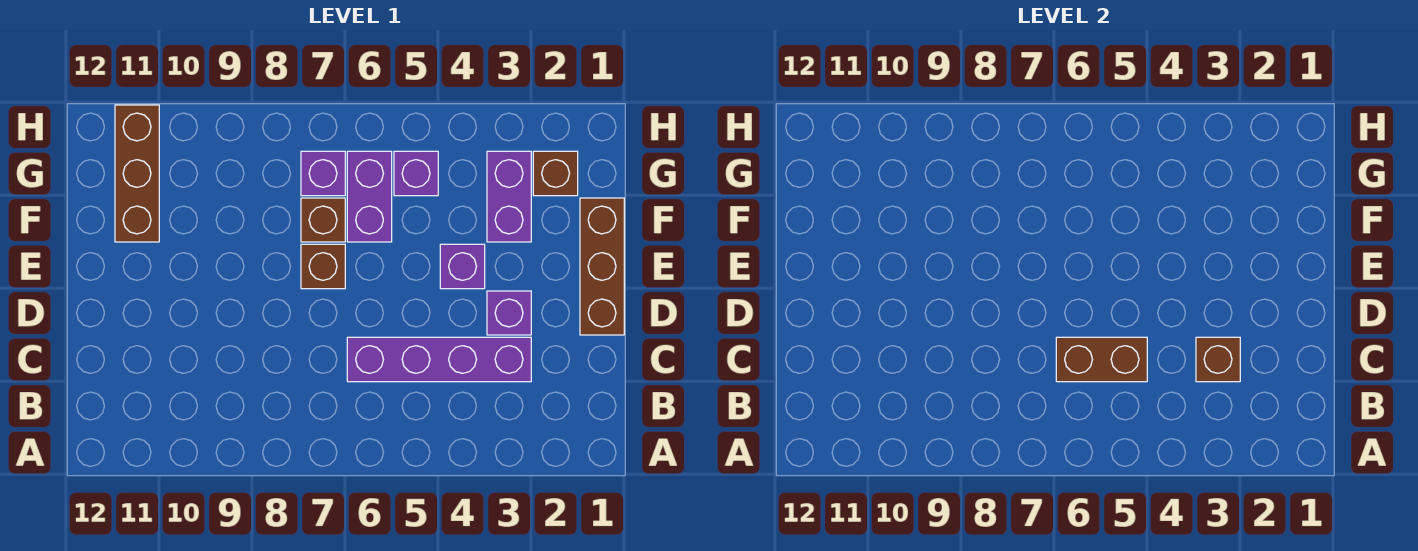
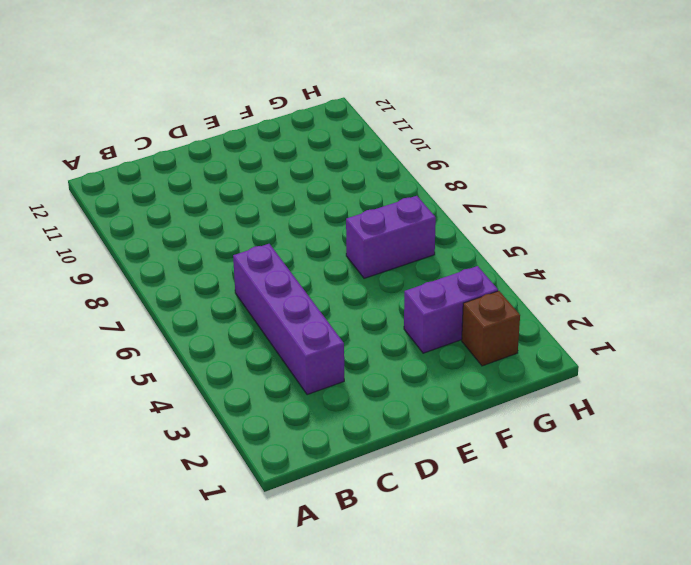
none -> brown 1x3 brick [580,198,624,335]
none -> purple 1x1 brick [487,291,531,335]
none -> purple 1x1 brick [440,244,485,289]

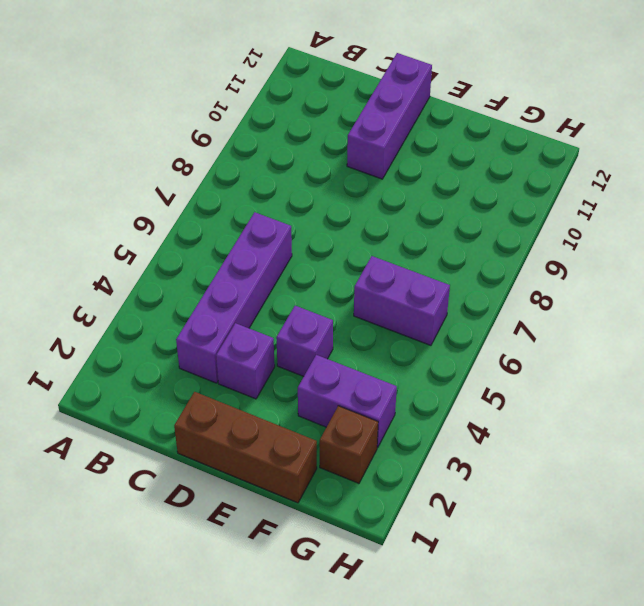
purple 1x3 brick [347,53,432,179] -> none
none -> brown 1x1 brick [301,244,345,289]
none -> brown 1x1 brick [301,198,345,242]
none -> brown 1x3 brick [115,105,159,242]

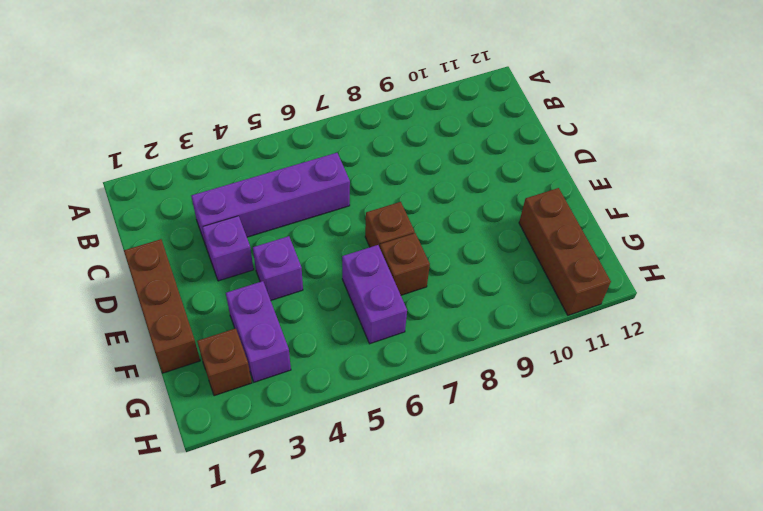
none -> purple 1x1 brick [394,151,438,196]
none -> purple 1x1 brick [301,151,345,196]
none -> brown 1x1 brick [1196,337,1240,382]

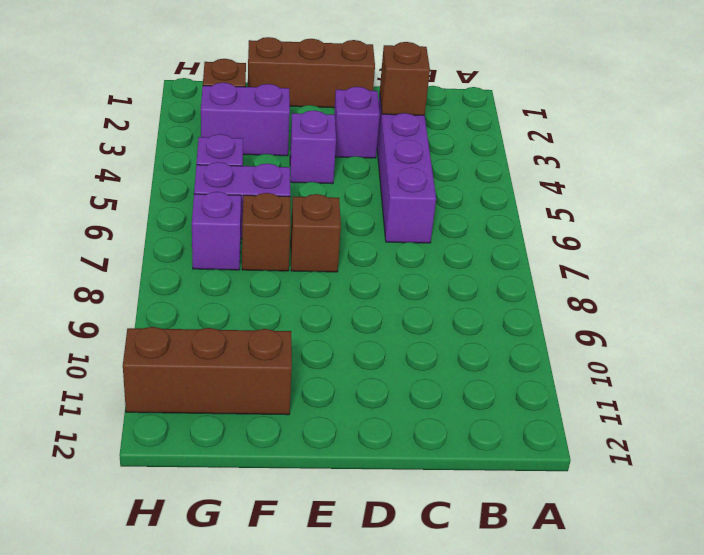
none -> brown 1x2 brick [1056,337,1147,382]

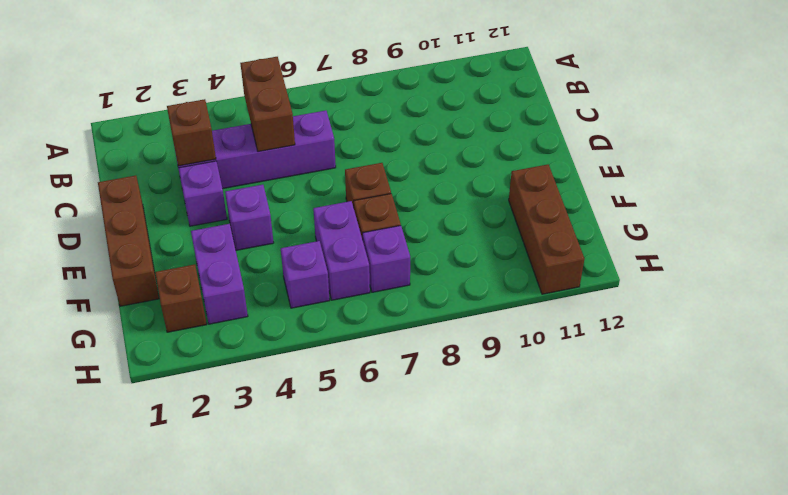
brown 1x2 brick [240,57,295,152] -> brown 1x2 brick turned to [1056,337,1147,382]

